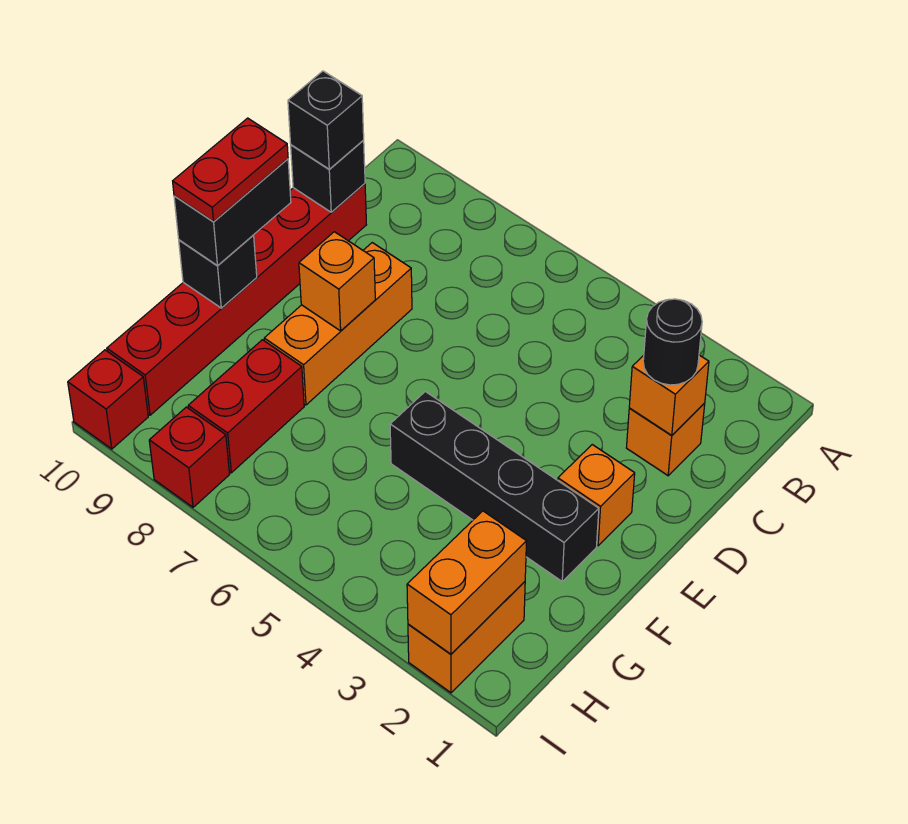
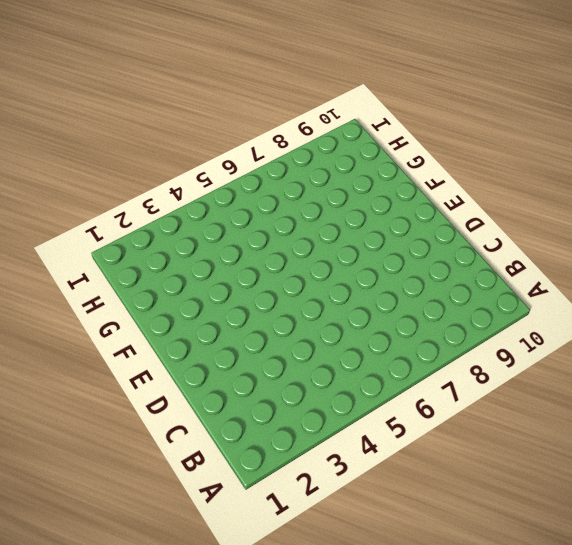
none -> orange 1x1 brick [626,403,705,476]
none -> red 1x6 brick [107,184,366,415]
none -> orange 1x3 brick [264,243,412,405]

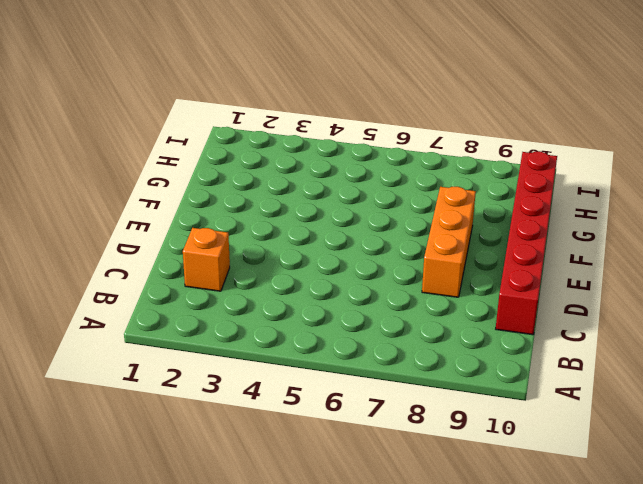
none -> orange 1x1 brick [558,445,635,546]
none -> black 1x4 brick [390,391,599,581]
none -> red 1x2 brick [188,340,304,473]

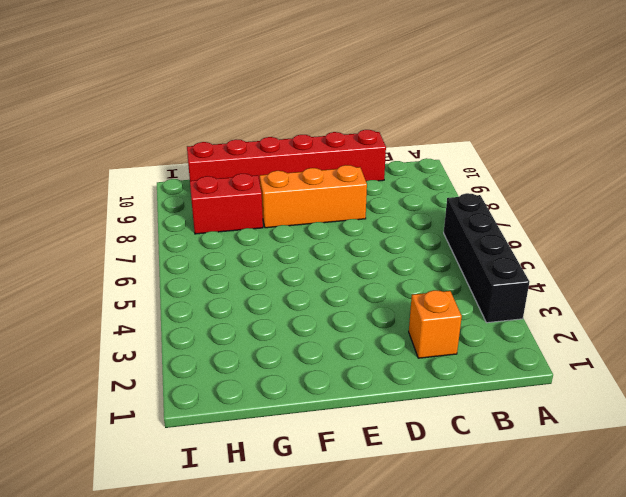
black 1x4 brick [444,193,529,323] -> black 1x4 brick moved to [390,391,599,581]
none -> orange 1x1 brick [558,445,635,546]
none -> orange 1x2 brick [408,582,525,693]
none -> red 1x1 brick [149,407,230,507]

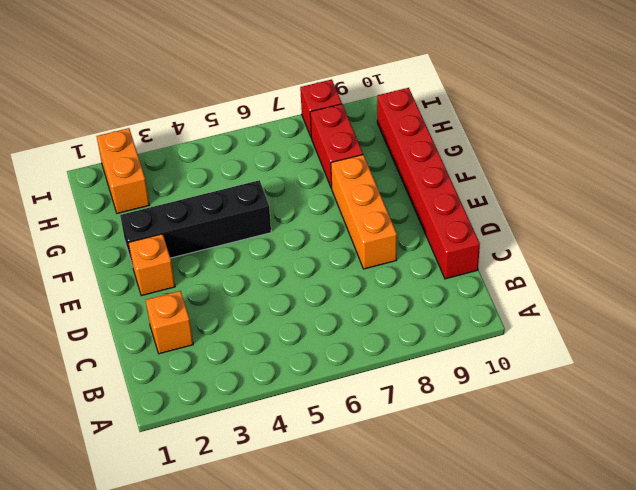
none -> red 1x1 brick [68,350,148,449]
none -> orange 1x1 brick [629,355,709,435]
none -> black 1x1 brick [291,140,365,212]

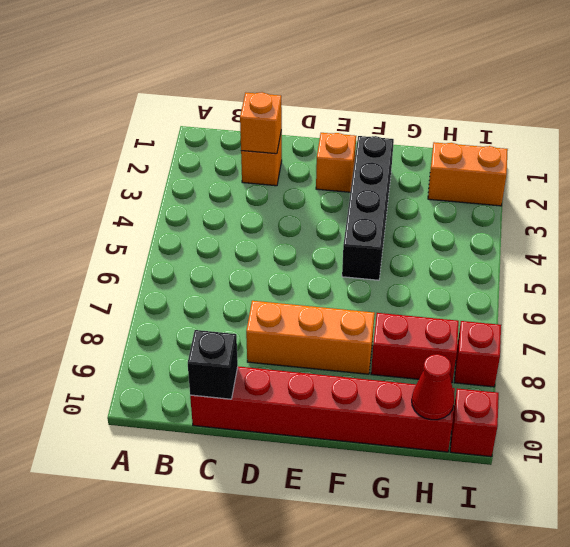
red 1x1 cone [412,354,454,420] -> none
none -> orange 1x1 brick [299,232,375,331]
none -> black 1x1 brick [179,235,257,308]
none -> orange 1x2 brick [407,511,526,654]

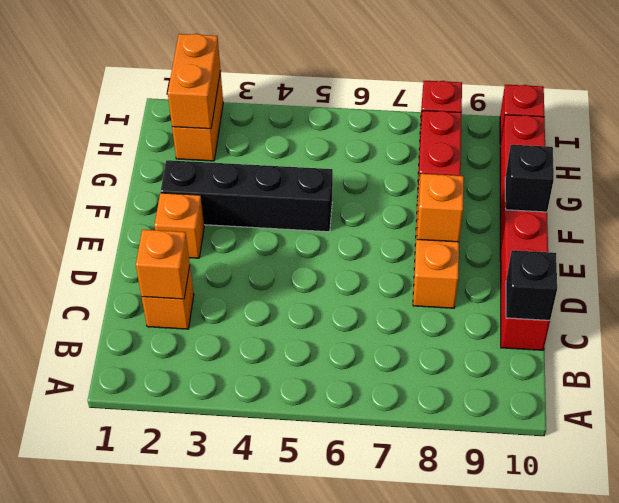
none -> black 1x1 round brick [643,299,702,385]
none -> black 1x1 brick [288,71,364,169]
none -> black 1x2 brick [174,159,291,266]

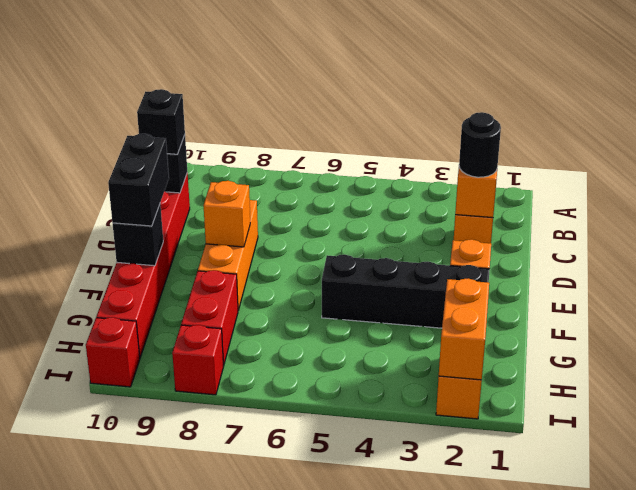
none -> red 1x2 plate [173,118,288,222]

